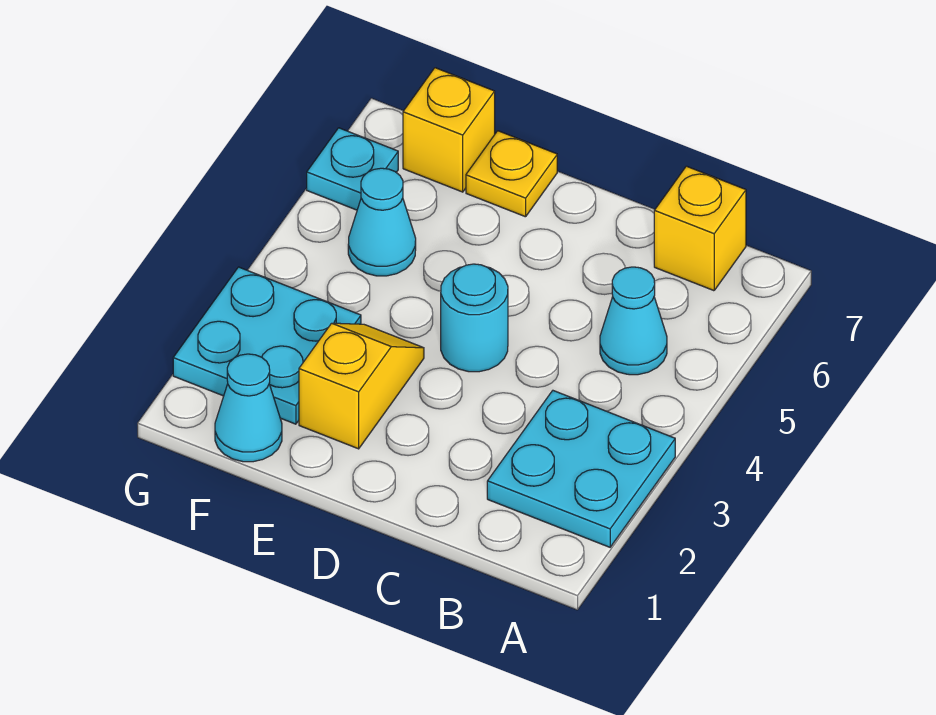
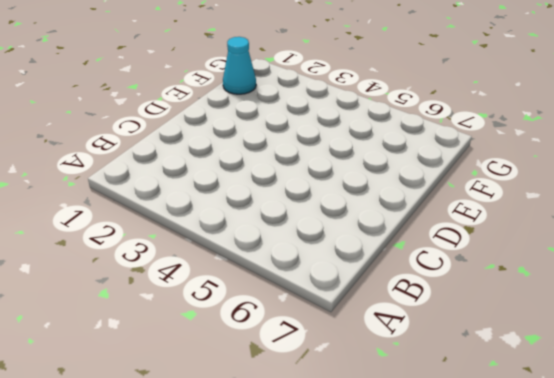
none -> cyan 2x2 plate [487,391,675,547]
none -> cyan 1x1 cone [600,267,667,375]

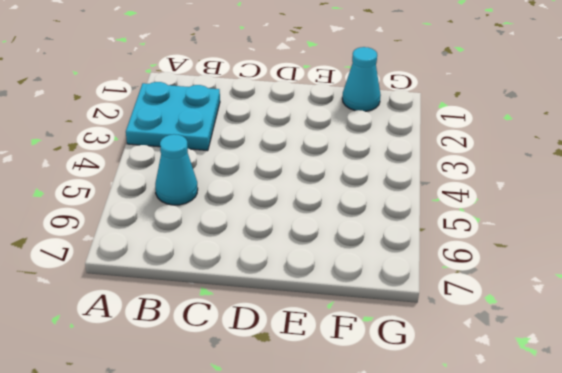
none -> yellow 1x1 brick [654,166,746,291]
none -> cyan 1x1 round brick [441,264,508,372]

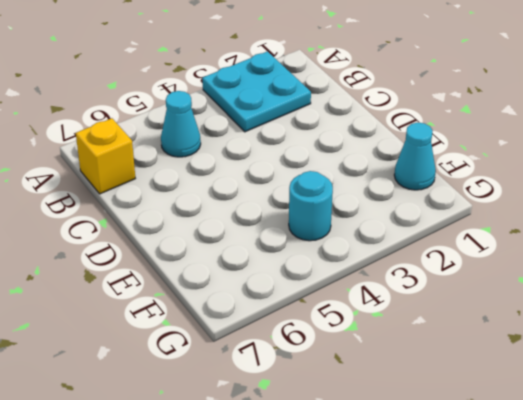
cyan 1x1 round brick [289,171,333,241] -> cyan 1x1 round brick moved to [441,264,508,372]
none -> yellow 1x2 slope [299,323,424,449]
none -> yellow 1x1 plate [466,131,557,217]

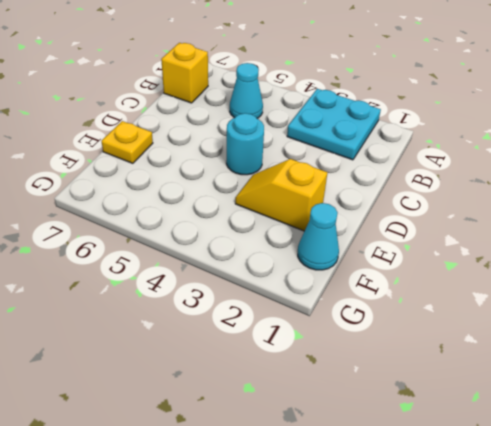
none -> cyan 2x2 plate [173,267,361,424]
none -> cyan 1x1 cone [348,168,416,276]

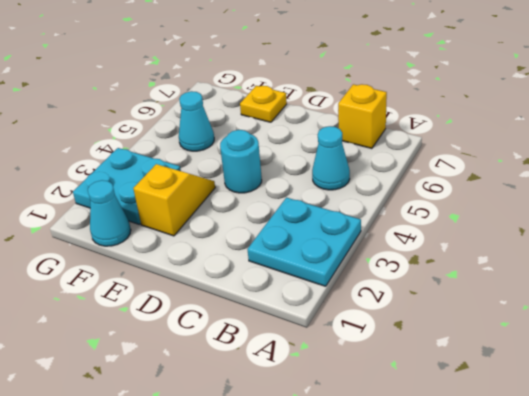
none -> yellow 1x1 brick [403,68,495,192]
none -> cyan 1x1 plate [307,128,398,210]

